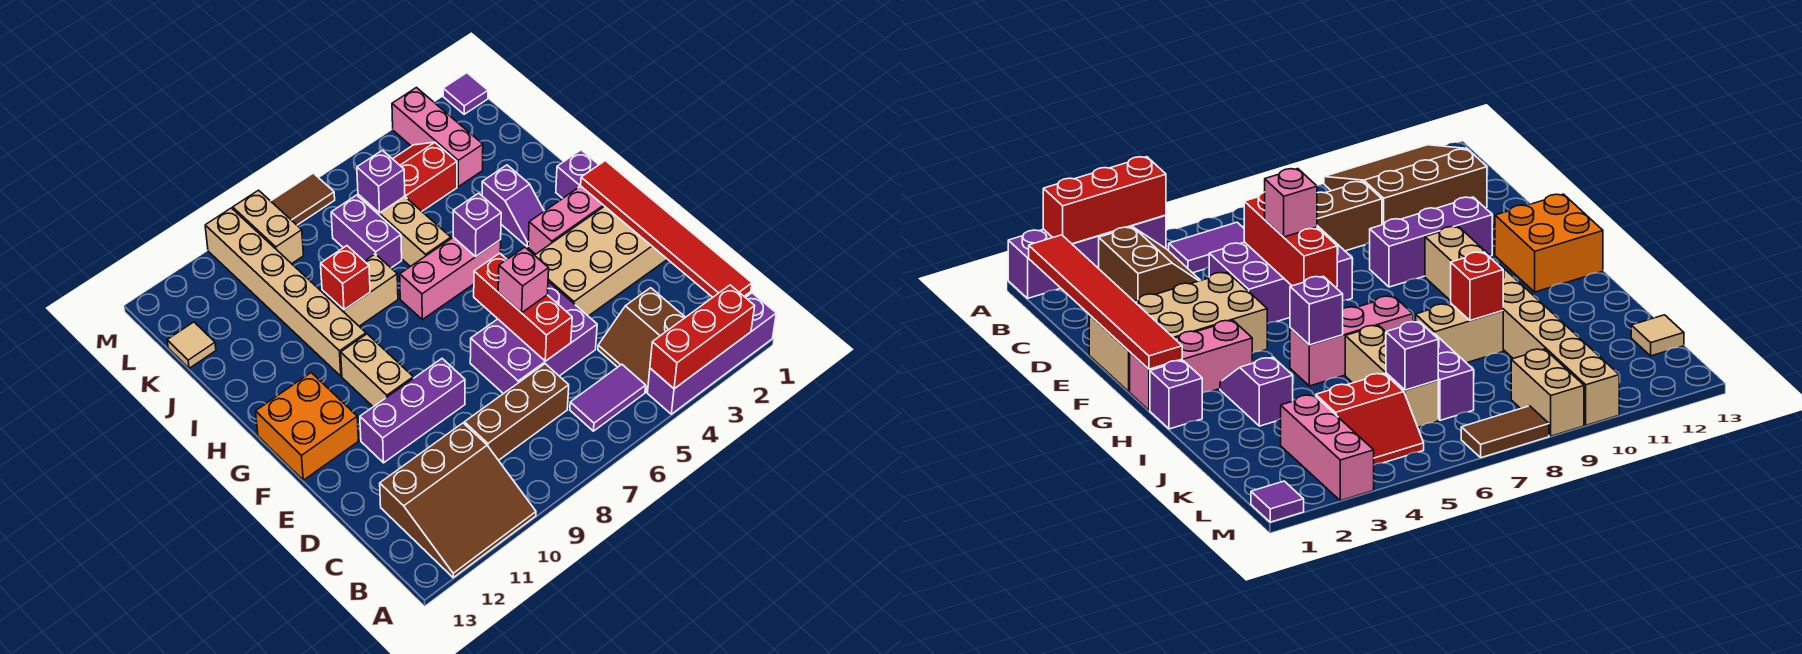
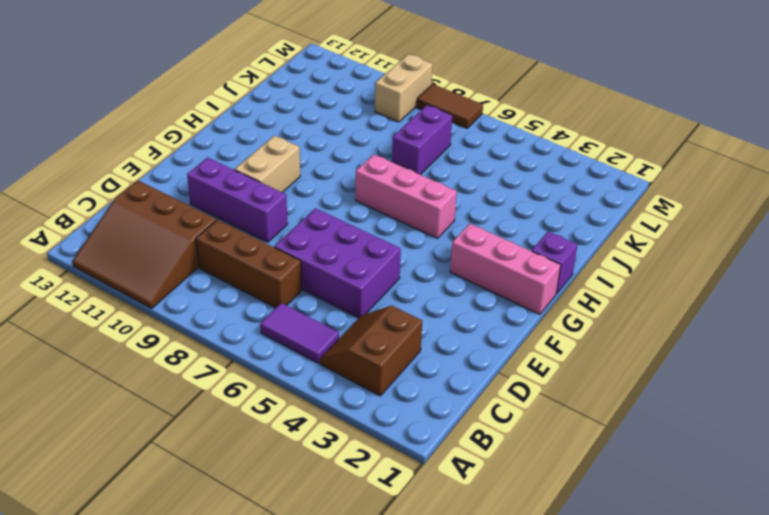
none -> purple 1x4 brick [647,293,776,414]
none -> tan 2x4 brick [535,206,667,316]
none -> orange 2x2 brick [256,373,358,480]
none -> purple 1x2 slope [482,165,544,247]

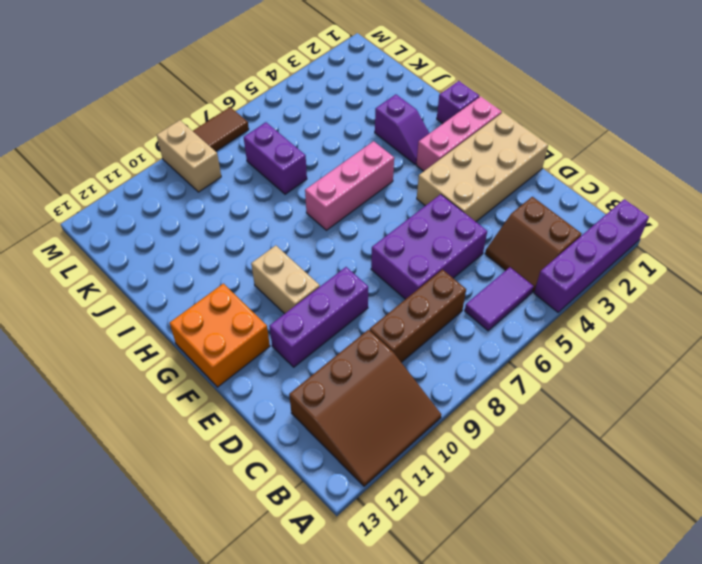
none -> tan 1x6 brick [205,208,366,376]
none -> tan 1x3 brick [358,194,451,267]
none -> tan 1x2 brick [322,254,398,326]
none -> pink 1x3 brick [392,88,483,187]

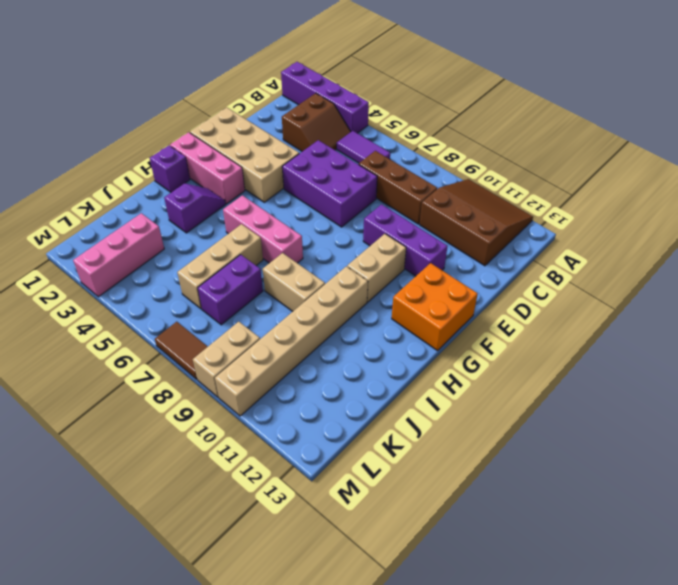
none -> red 2x2 slope [393,142,457,211]
none -> tan 1x1 tile [167,322,216,368]
none -> purple 1x1 tile [443,73,488,114]
none -> red 1x3 brick [650,285,755,389]

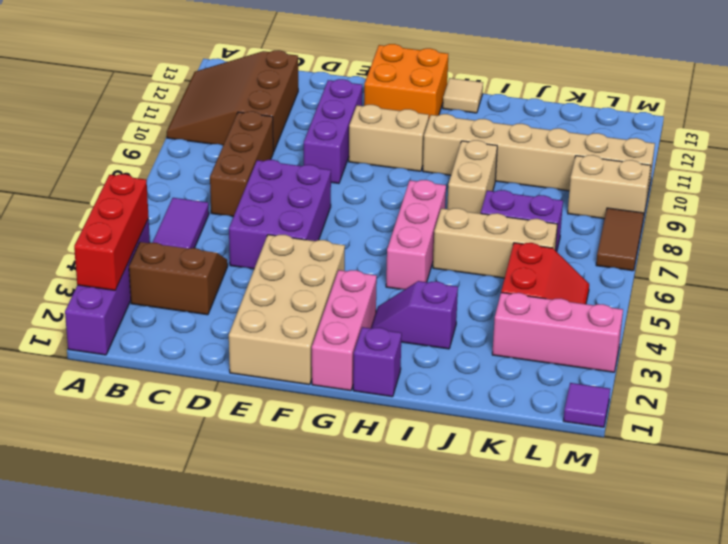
tan 1x1 tile [443,78,483,113] -> tan 1x1 tile moved to [167,322,216,368]
none -> red 1x6 tile [581,161,752,297]
none -> red 1x3 brick [474,253,572,361]
none -> purple 1x1 brick [453,193,501,257]
none -> red 1x1 brick [321,246,370,310]

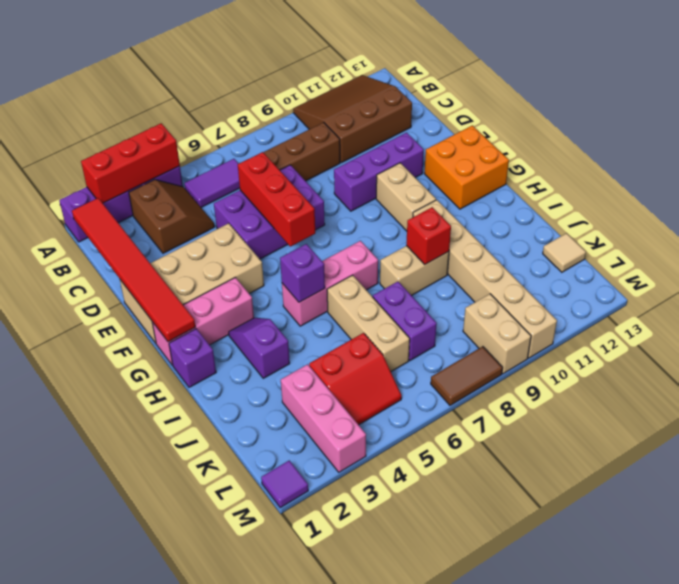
none -> purple 1x1 brick [357,150,405,213]
none -> pink 1x1 brick [498,247,549,313]

